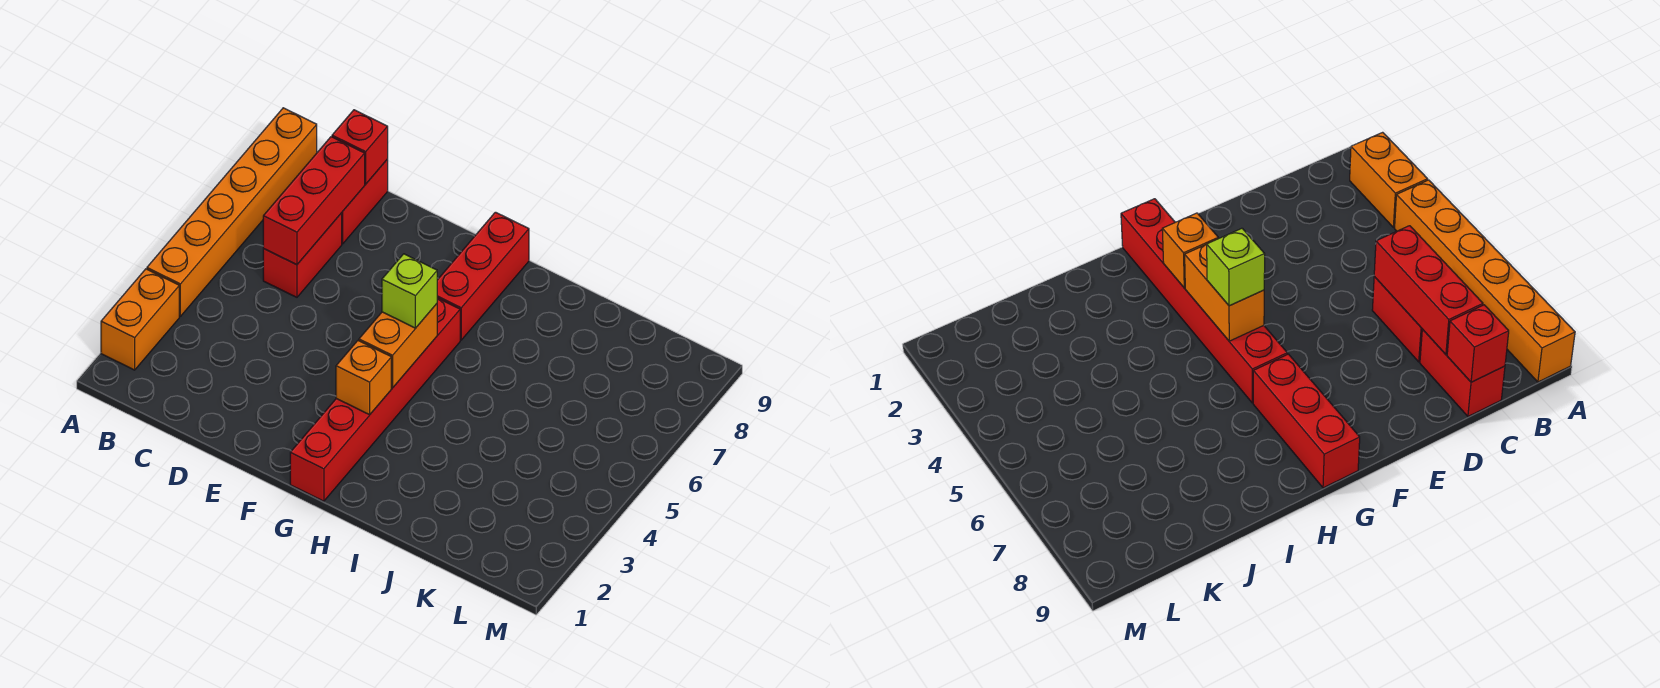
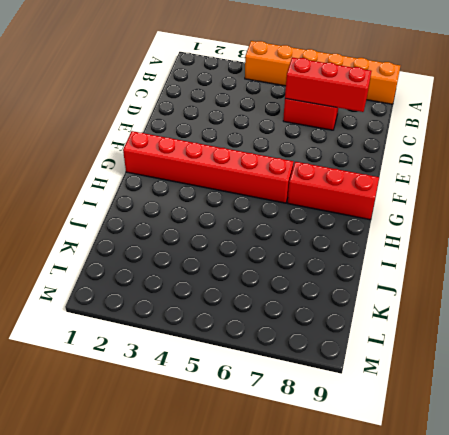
none -> orange 1x2 brick [101,269,179,370]
none -> red 1x2 brick [342,159,388,244]

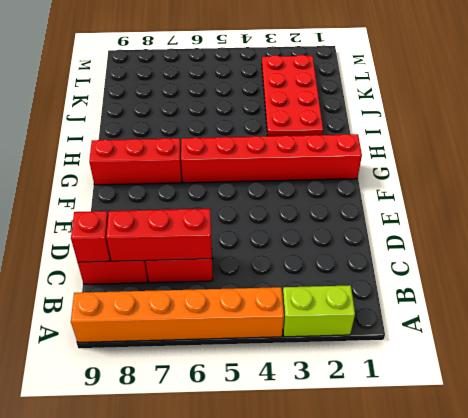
lime 1x2 brick [282,285,355,337] -> orange 1x2 brick [101,269,179,370]
red 2x4 plate [262,55,323,136] -> none
none -> orange 1x1 brick [336,341,391,415]
none -> orange 1x2 brick [359,304,437,388]

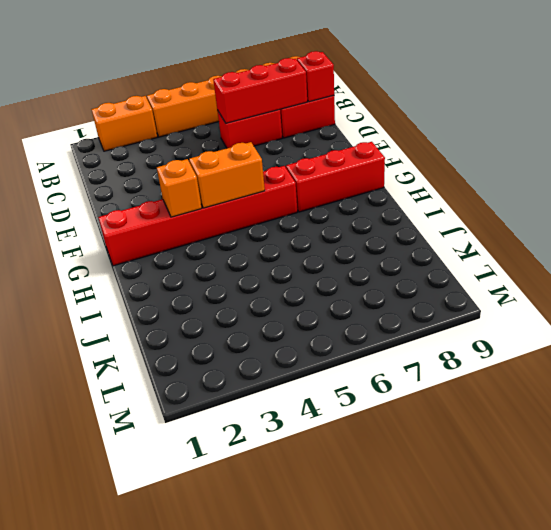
none -> lime 1x1 brick [382,254,437,328]

